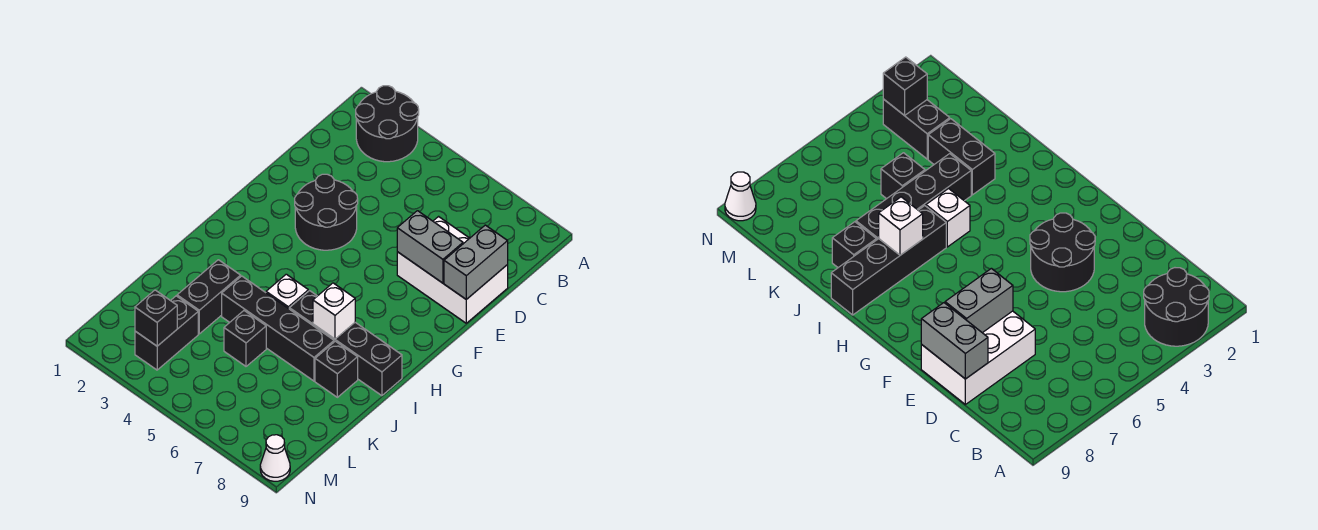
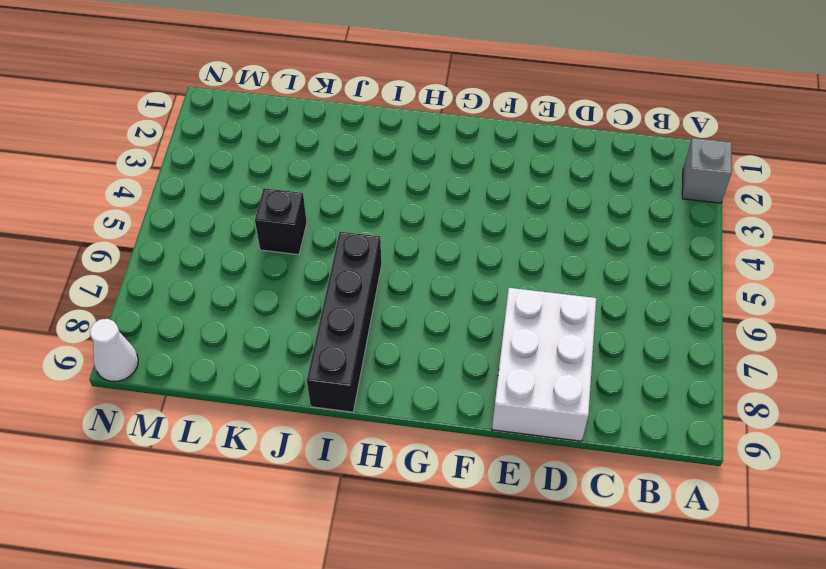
grey 1x1 brick [682,138,732,203] -> black 2x2 round brick [356,86,419,162]
none -> black 2x2 round brick [295,174,358,250]
none -> white 1x1 brick [266,274,308,309]
none -> black 1x2 brick [177,260,241,334]

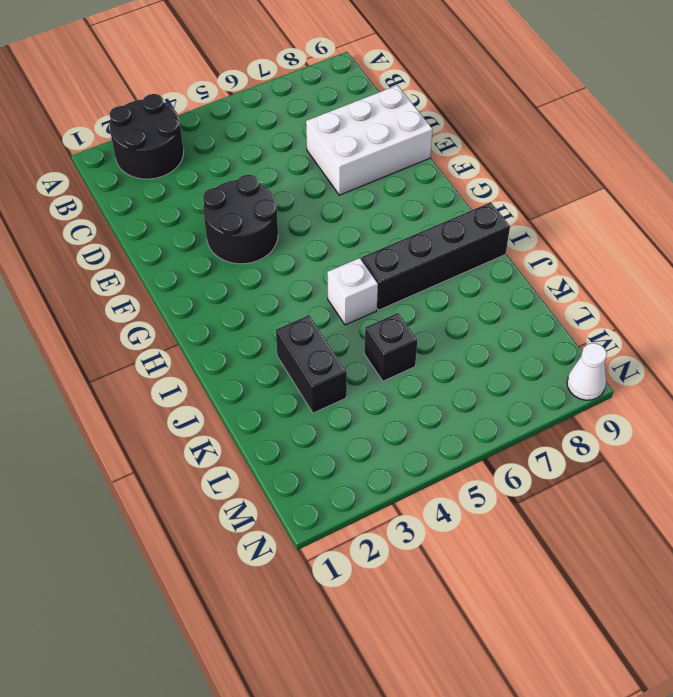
none -> black 1x4 brick [222,276,334,381]
none -> black 1x1 brick [315,341,358,397]
none -> black 1x2 brick [135,296,198,370]

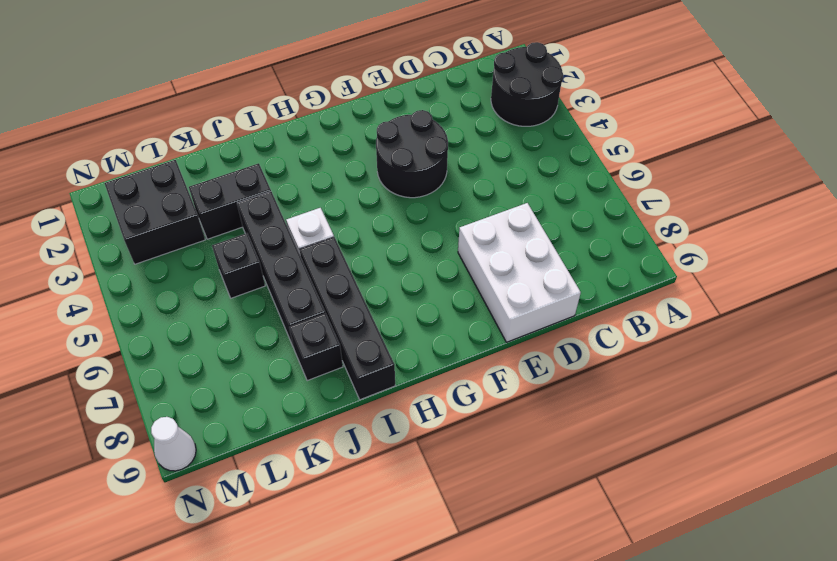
black 2x2 brick [104,160,205,264] -> black 1x2 brick [135,296,198,370]
none -> grey 1x2 brick [444,225,508,299]
none -> grey 1x2 brick [397,211,463,283]
none -> white 1x1 brick [313,283,355,339]

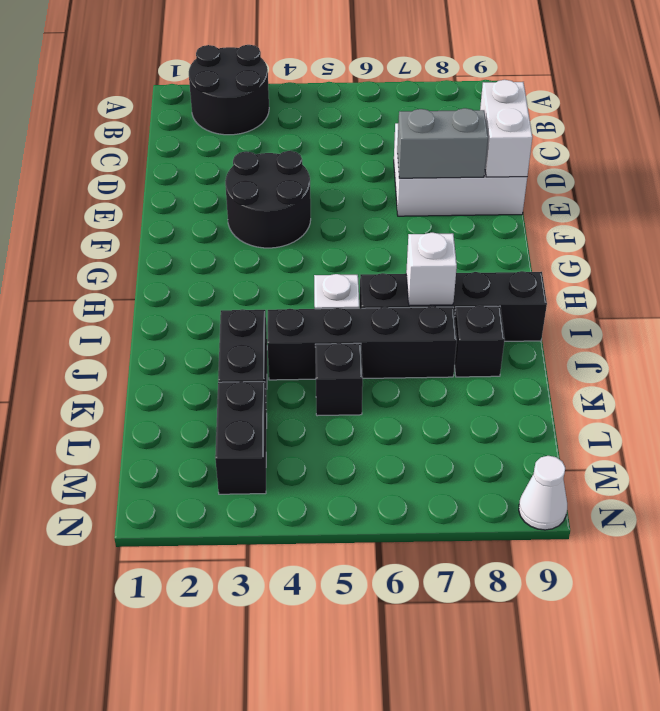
white 1x2 brick [480,80,532,177] -> grey 1x2 brick [444,225,508,299]
none -> black 1x1 brick [135,290,177,346]

